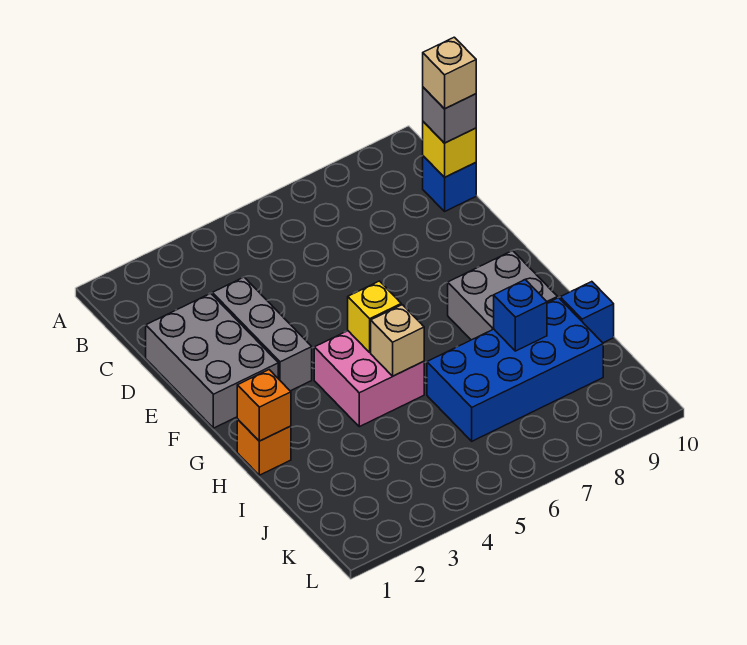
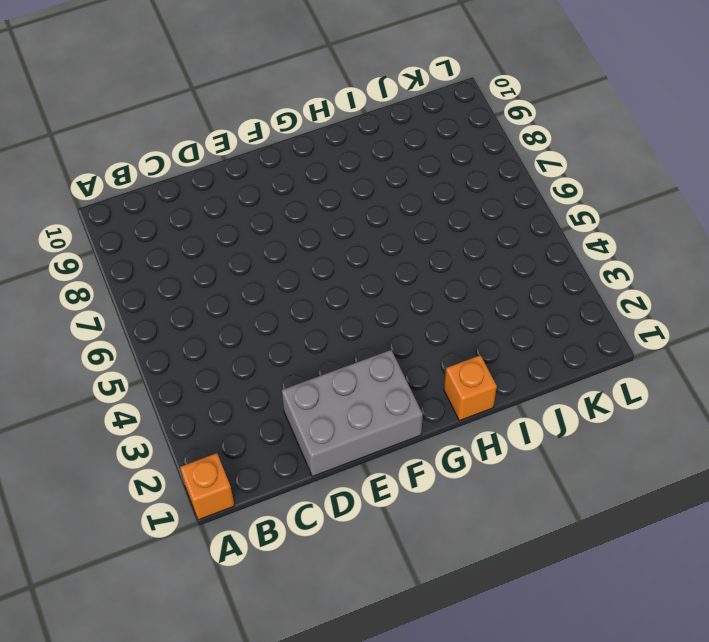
orange 1x1 brick [180,453,234,520] -> orange 1x1 brick moved to [237,370,291,441]
none -> blue 1x1 brick [423,156,476,211]
none -> grey 1x3 brick [212,277,312,391]
none -> pink 2x2 brick [314,331,424,427]

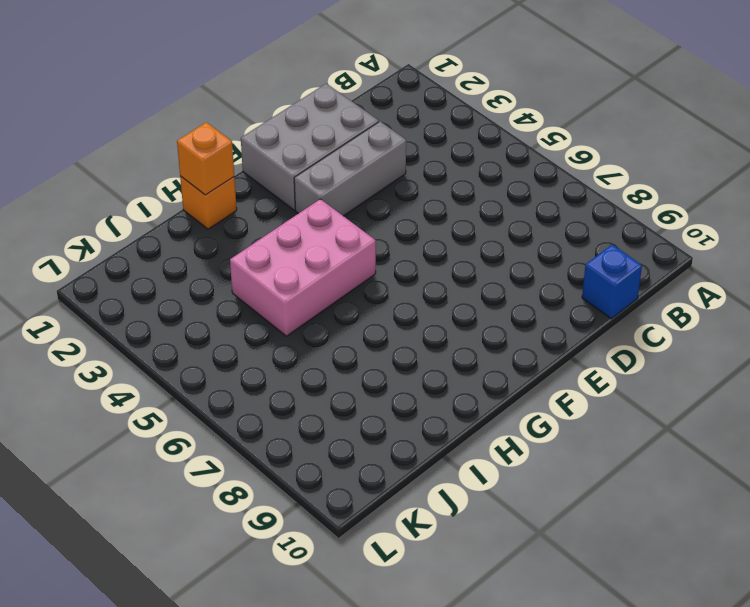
pink 2x3 brick [230,199,376,336] -> pink 2x2 brick [314,331,424,427]
none -> grey 2x2 brick [448,251,558,340]
none -> blue 2x4 brick [427,298,603,441]
none -> blue 1x1 brick [560,282,614,343]

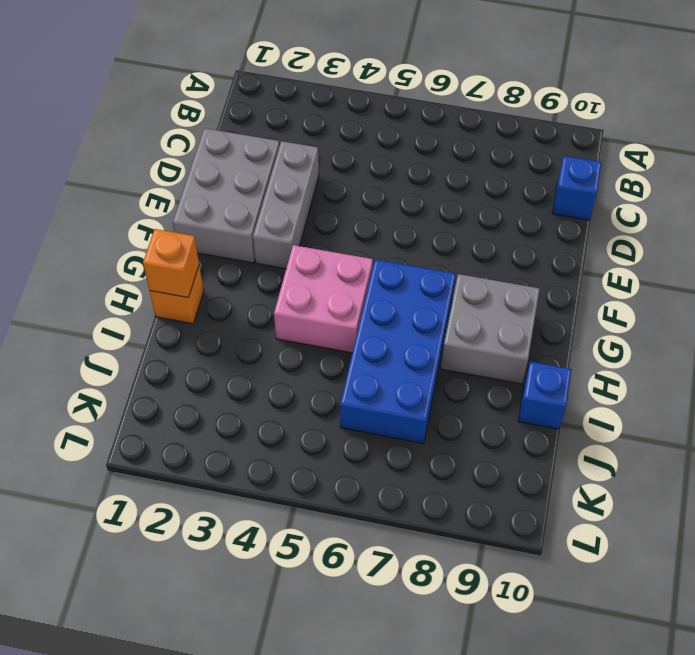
blue 2x4 brick [340,260,456,443] -> blue 2x4 brick turned to [427,298,603,441]
none -> yellow 1x1 brick [423,122,476,177]
none -> yellow 1x1 brick [348,281,401,352]
none -> tan 1x1 brick [371,305,424,376]

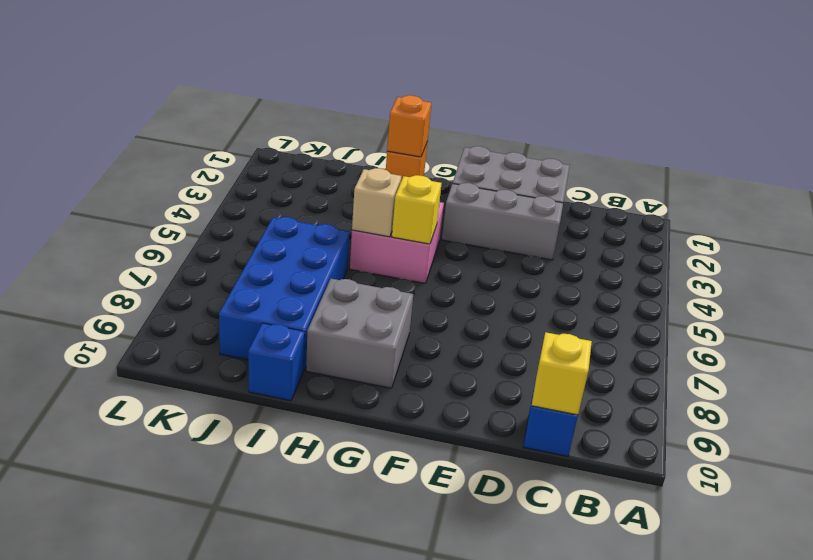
none -> blue 1x1 brick [494,280,547,351]
none -> grey 1x1 brick [423,87,476,143]
none -> tan 1x1 brick [423,37,476,109]

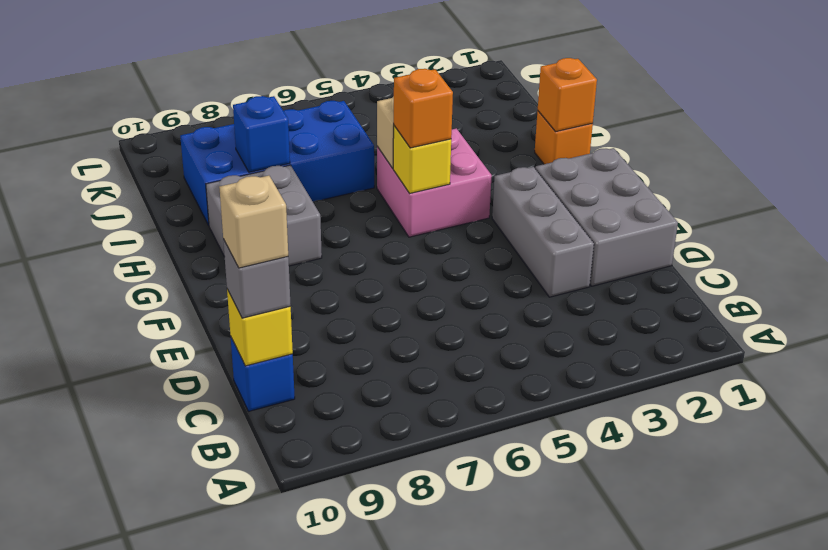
orange 1x1 brick [394,69,453,148] -> none
none -> blue 1x1 brick [560,282,614,343]

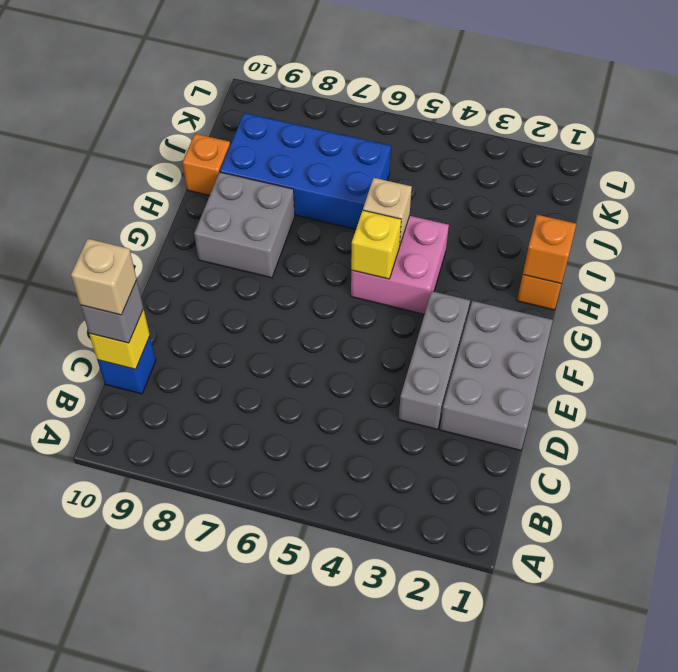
orange 1x1 brick [183,134,230,195] -> blue 1x1 brick [560,282,614,343]
none -> blue 1x1 brick [494,280,547,351]

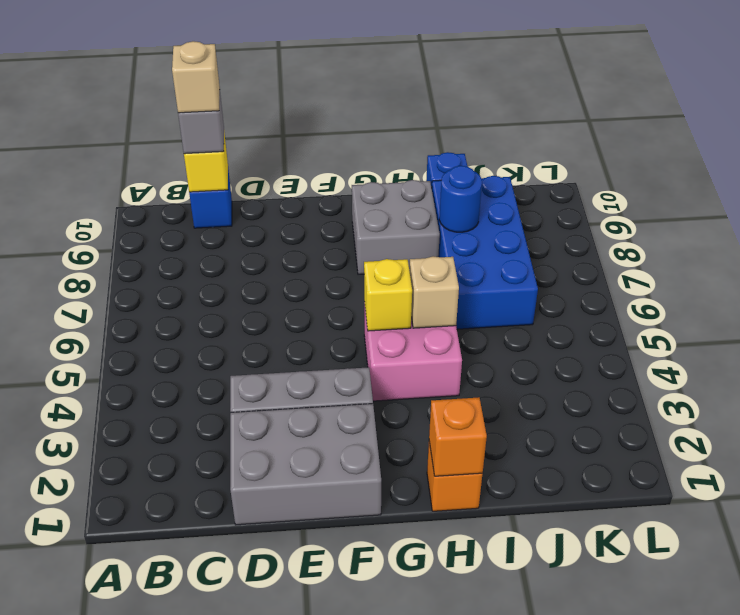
blue 1x1 round brick [439,166,482,232] -> blue 1x1 brick [494,280,547,351]

